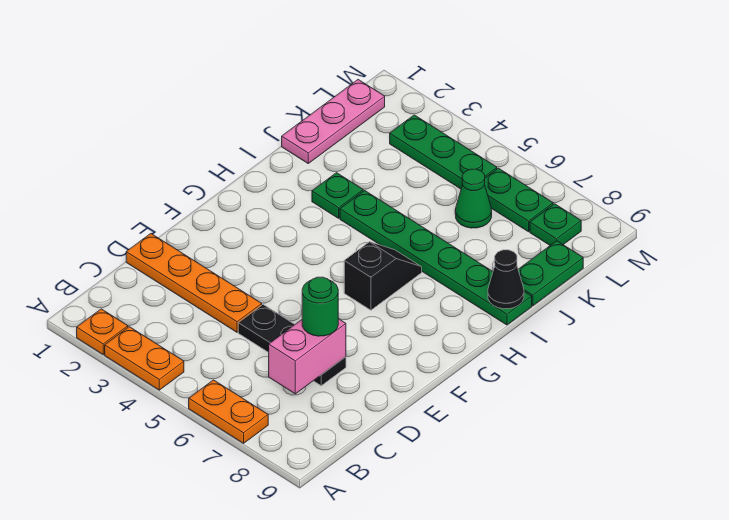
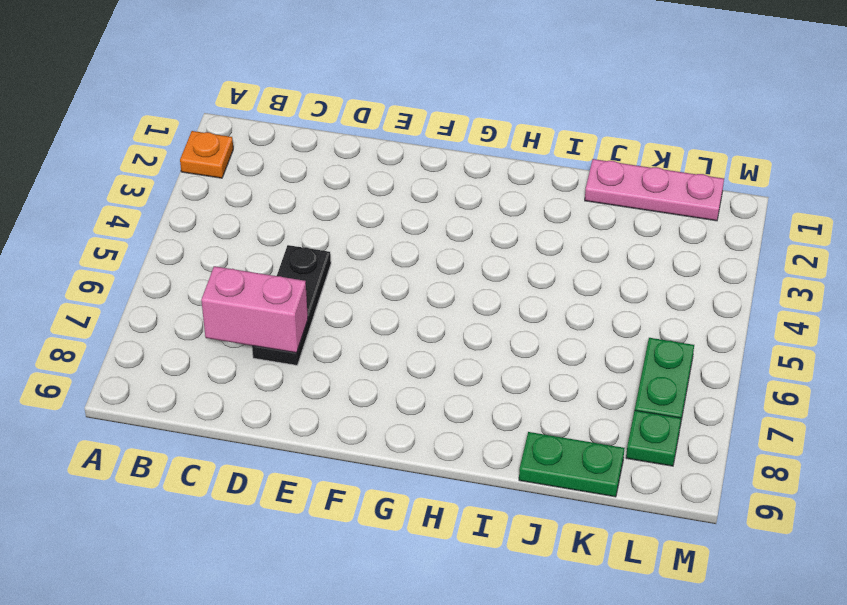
none -> orange 1x2 plate [105,327,184,390]
none -> orange 1x2 plate [189,380,268,443]
none -> orange 1x4 plate [126,234,262,332]

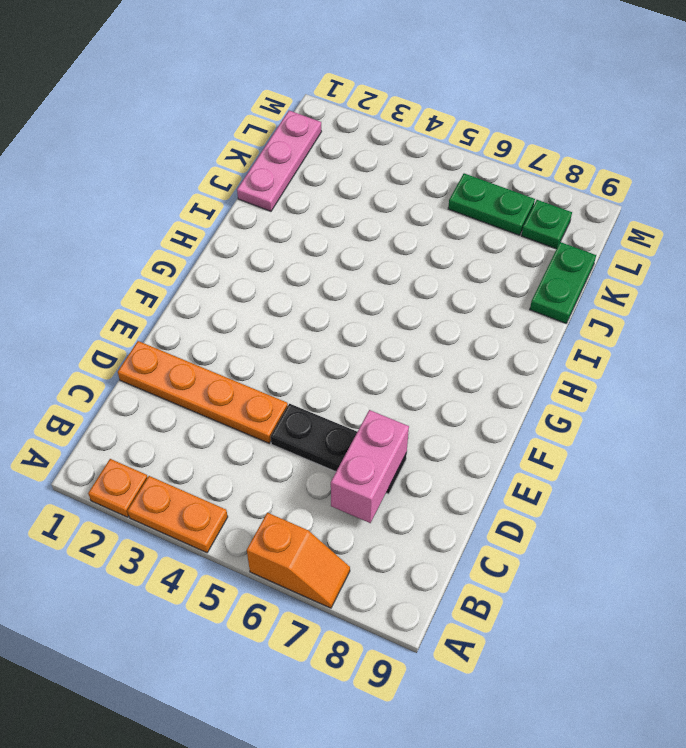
orange 1x2 slope [247,513,350,608] -> orange 1x2 plate [189,380,268,443]
none -> black 1x2 slope [344,242,422,310]
none -> green 1x1 plate [312,173,363,218]
none -> green 1x6 plate [340,191,532,325]

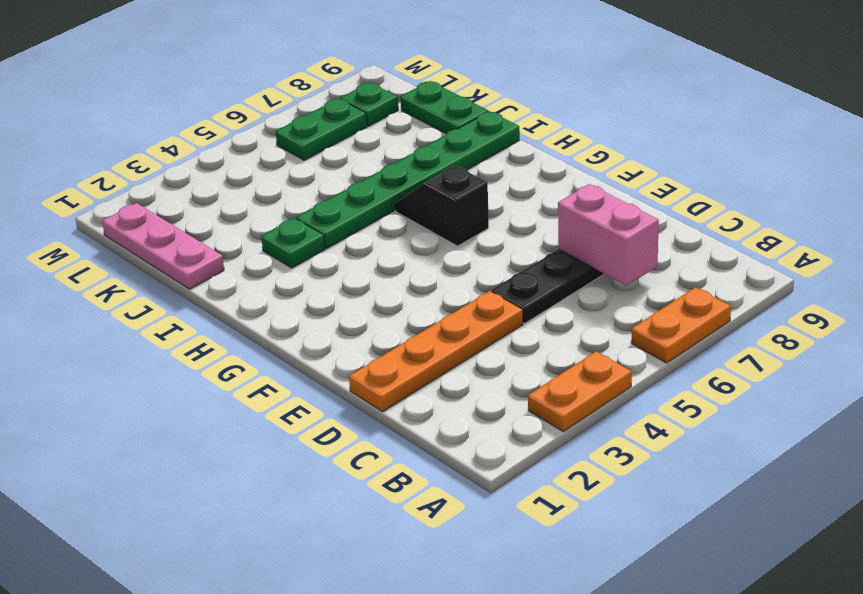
none -> orange 1x1 plate [77,309,128,354]
none -> green 1x1 cone [455,169,492,228]
none -> green 1x3 plate [390,115,497,189]

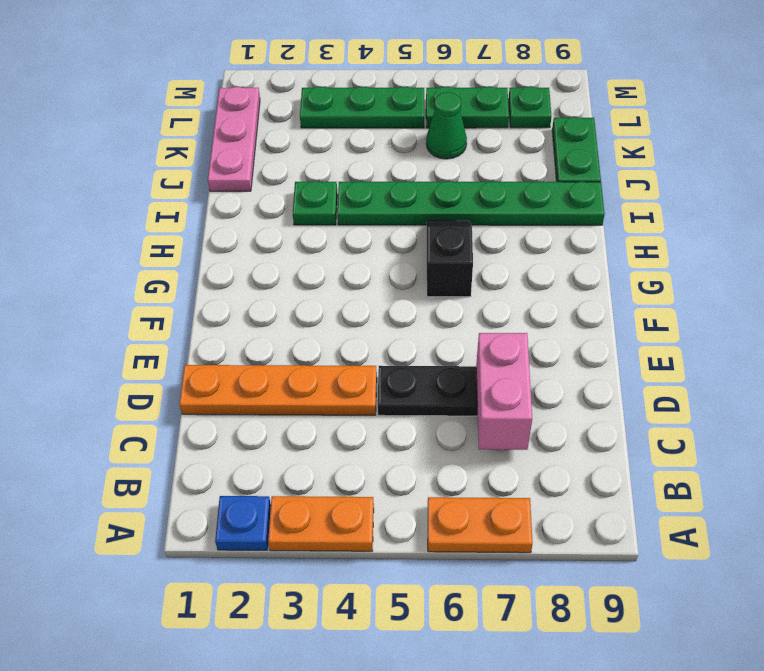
blue 1x1 plate [215,496,271,550] -> orange 1x1 plate [77,309,128,354]
none -> black 1x1 cone [488,250,524,309]
none -> green 1x1 round brick [302,277,338,336]

